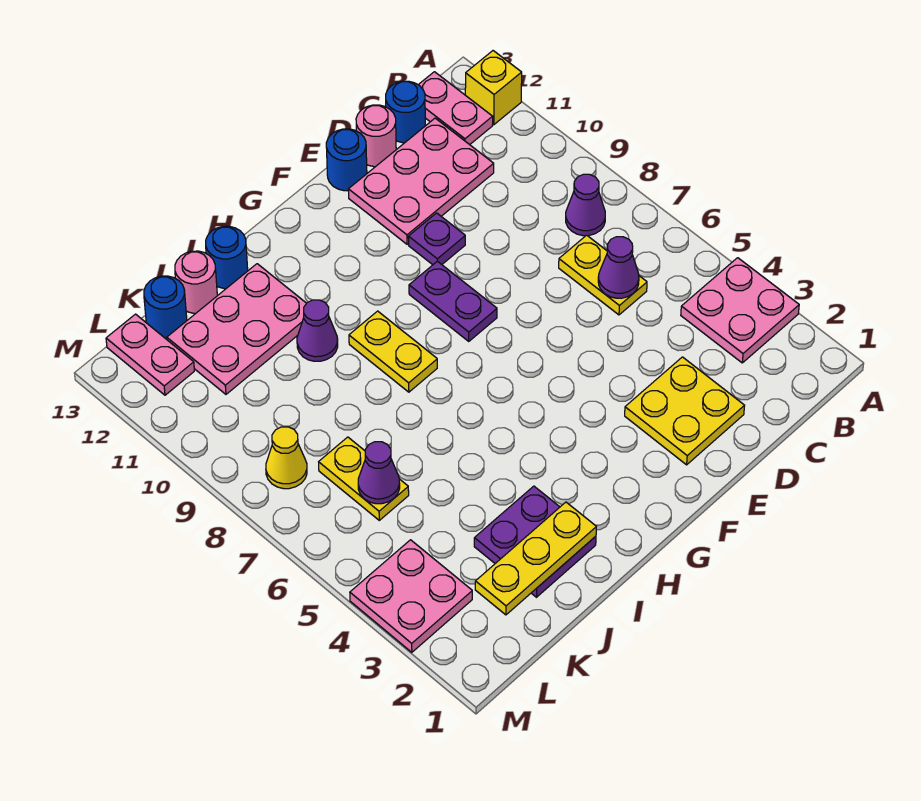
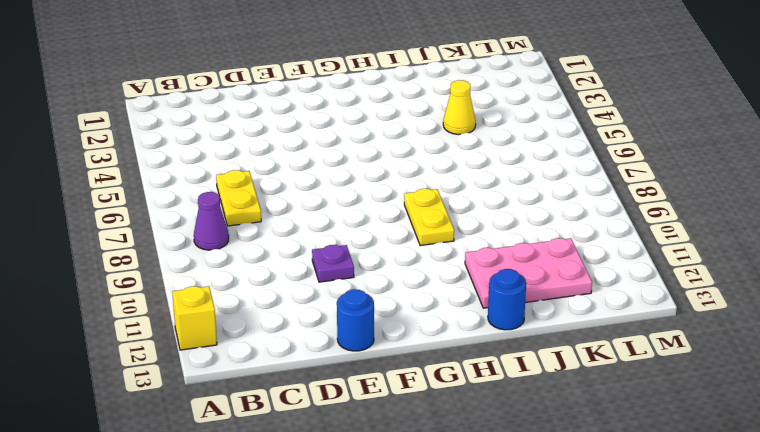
yellow 1x1 cone [443,80,476,135] -> yellow 1x1 cone moved to [266,427,307,489]
none -> pink 2x2 plate [681,258,799,363]
none -> pink 1x2 plate [418,72,493,145]
none -> pink 2x3 plate [348,118,494,244]

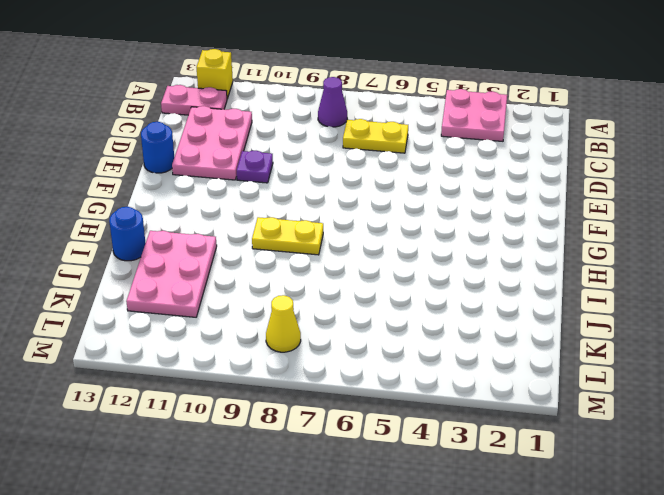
none -> blue 1x1 round brick [386,81,425,143]
none -> yellow 2x2 plate [625,357,745,465]
none -> pink 1x1 round brick [356,105,396,167]

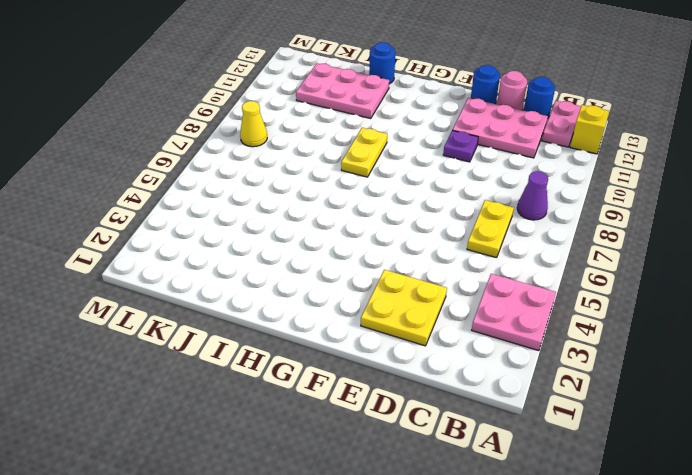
none -> purple 1x2 plate [409,261,497,341]
none -> purple 2x2 plate [474,486,596,597]
none -> purple 1x1 cone [297,300,338,361]

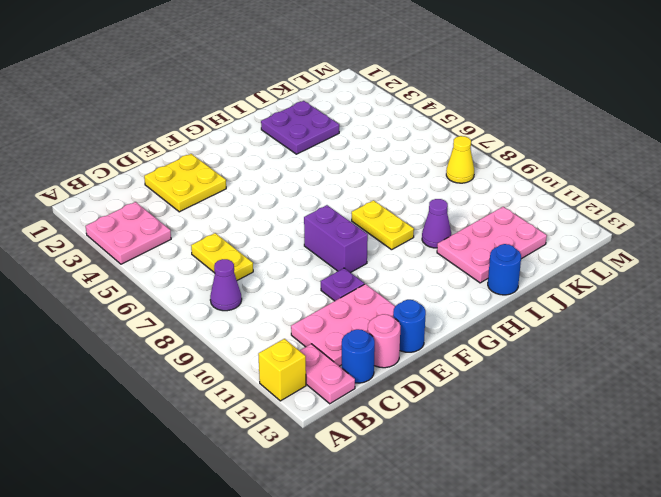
purple 1x2 brick [304,205,368,273] -> purple 1x2 plate [409,261,497,341]
none -> pink 1x1 round brick [175,251,217,313]
none -> yellow 1x2 plate [319,437,409,520]
none -> blue 1x1 round brick [144,276,187,338]

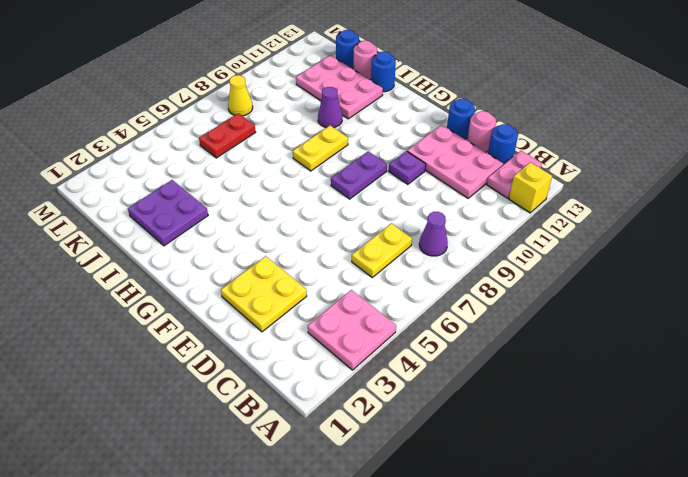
red 1x2 plate [199,113,255,158] -> yellow 1x2 plate [319,437,409,520]
none -> pink 2x2 plate [350,540,472,652]
none -> pink 1x2 plate [106,314,194,395]
none -> purple 1x1 cone [598,237,639,298]

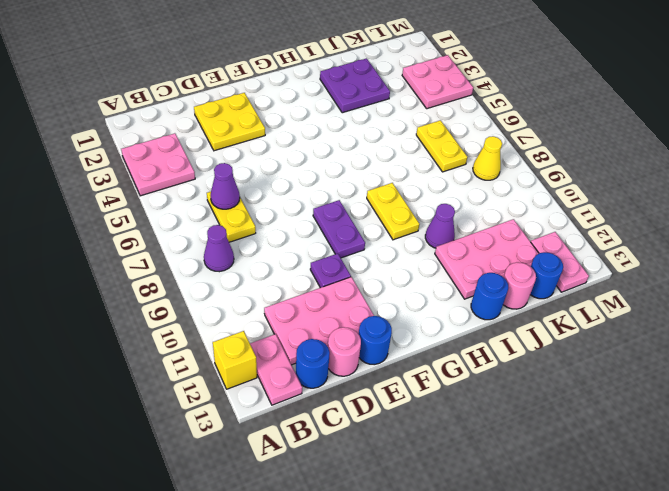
none -> yellow 1x3 plate [475,502,596,615]
none -> purple 1x1 cone [358,442,400,504]

